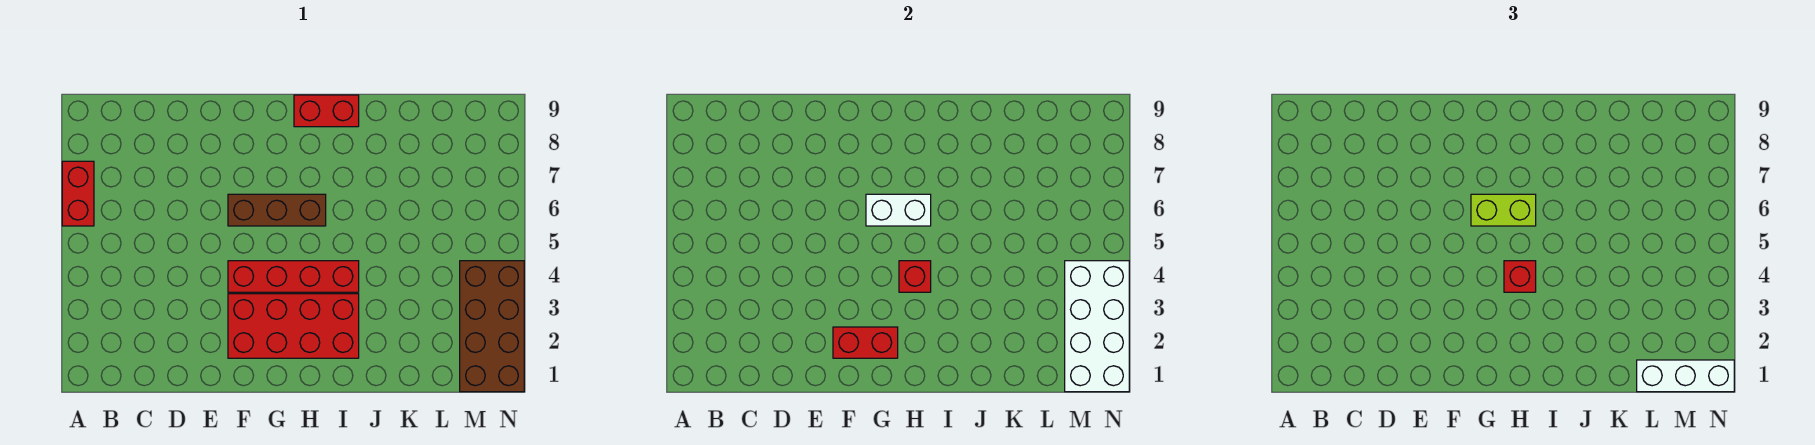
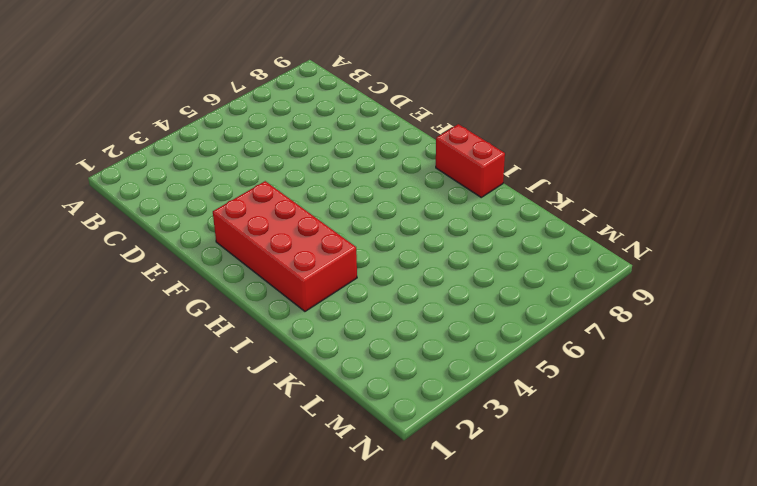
none -> red 1x2 brick [62,161,94,226]
none -> red 1x4 brick [228,261,359,292]
none -> brown 1x3 brick [228,194,326,226]

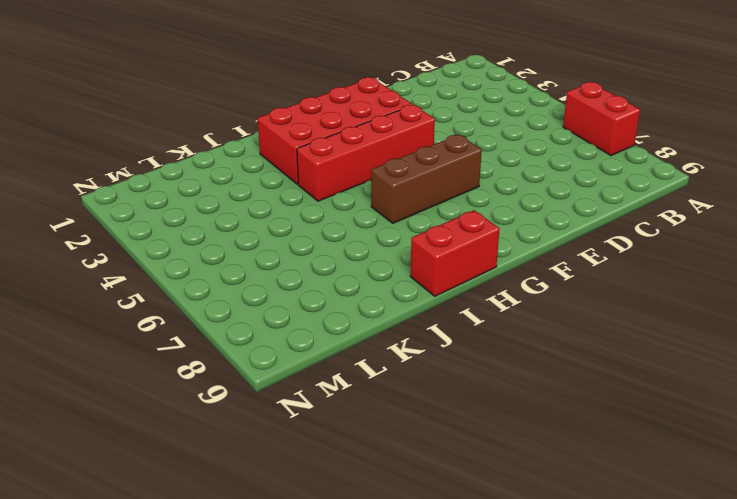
none -> brown 2x4 brick [460,261,524,392]
none -> red 1x2 brick [833,327,898,358]
none -> white 1x2 brick [866,194,931,226]

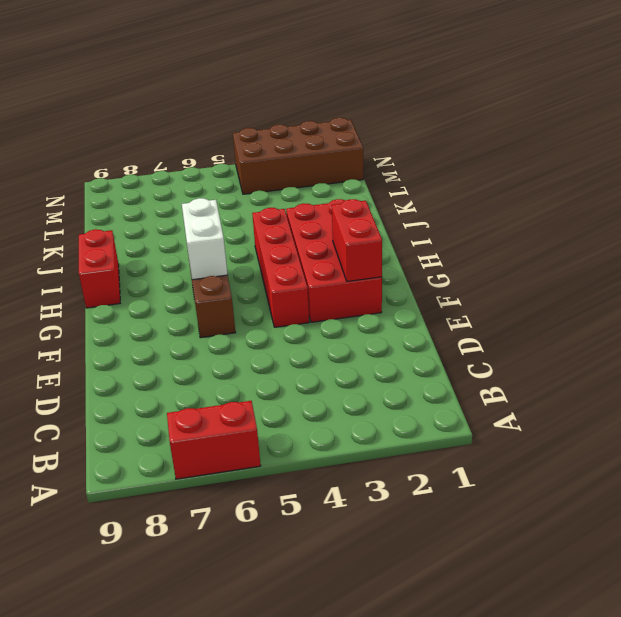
none -> red 1x1 brick [899,261,931,292]
none -> white 2x4 brick [1065,261,1129,392]
none -> lime 1x2 brick [1471,194,1536,226]

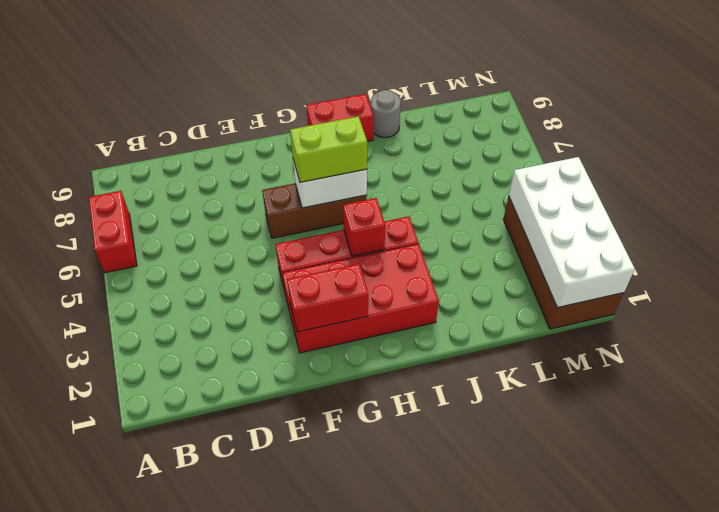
grey 1x1 round brick [371,90,401,138] -> none
none -> red 1x1 brick [1504,261,1536,292]
none -> white 1x3 brick [1637,360,1734,392]

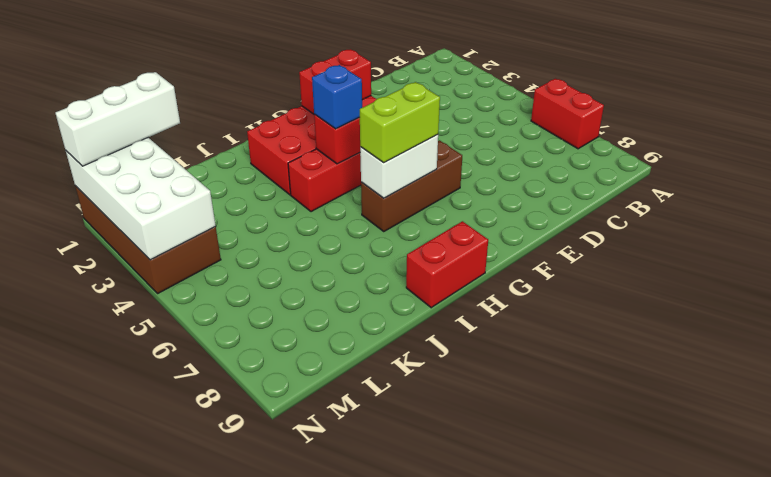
blue 1x1 brick [312,65,362,129] -> red 1x1 brick [1504,261,1536,292]

